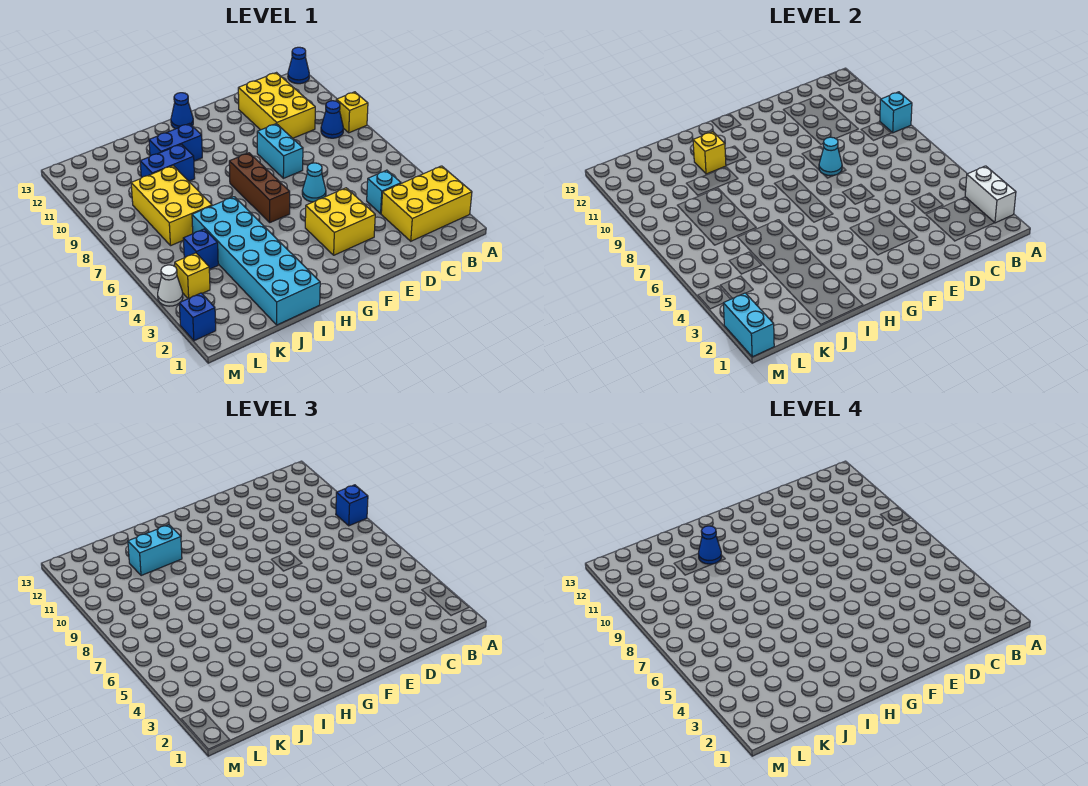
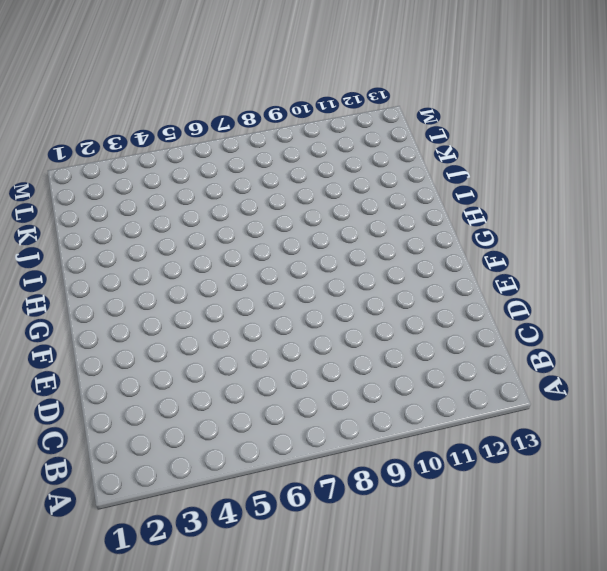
none -> yellow 2x3 brick [381,166,472,241]
none -> yellow 1x1 brick [336,92,368,133]
none -> blue 1x1 cone [288,47,309,84]

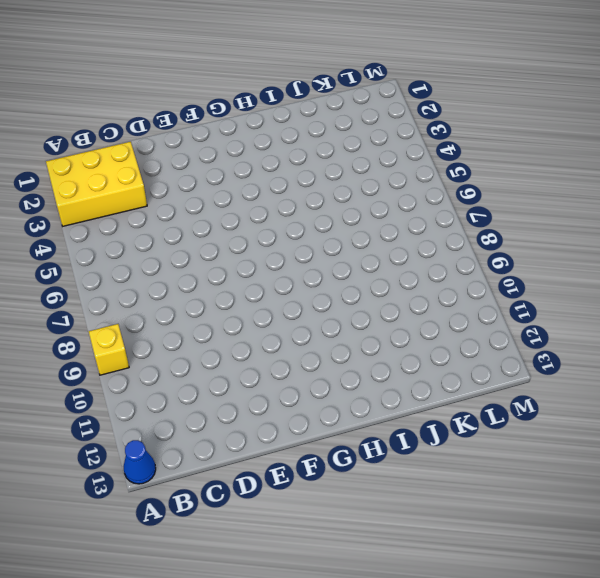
none -> blue 1x1 cone [321,101,344,138]
none -> cyan 1x1 brick [367,170,401,214]
none -> yellow 2x3 brick [238,73,315,138]

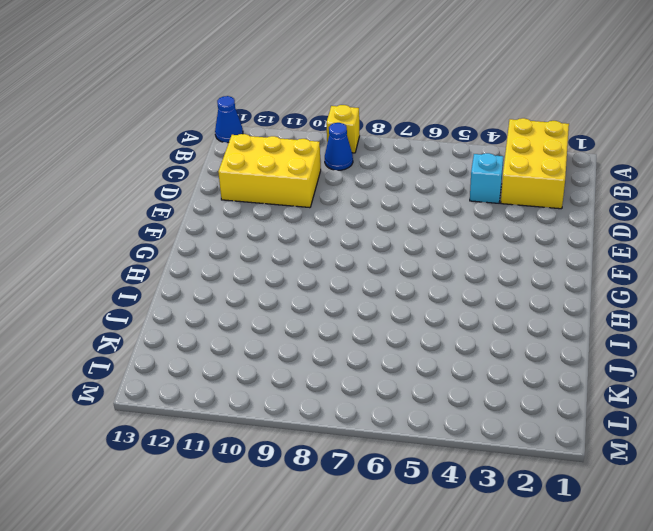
none -> yellow 2x2 brick [305,188,375,255]
none -> cyan 1x1 cone [302,163,326,202]
none -> cyan 1x2 brick [257,124,303,178]

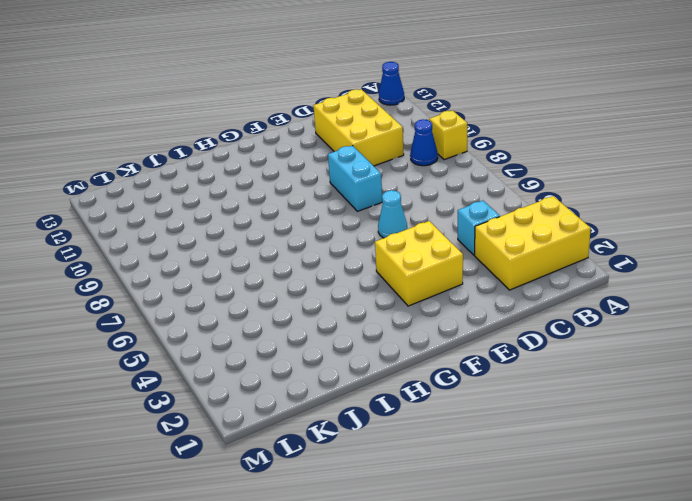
none -> brown 1x3 brick [229,153,290,222]
none -> blue 1x1 cone [171,93,193,129]
none -> blue 1x2 brick [149,124,202,161]

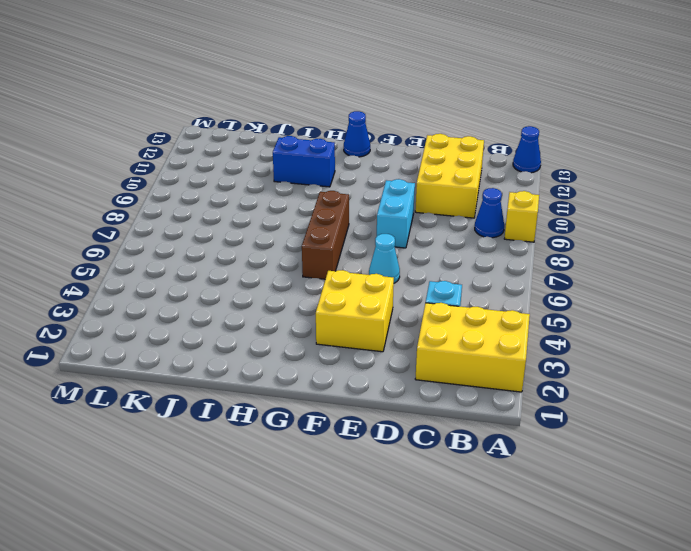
none -> cyan 2x6 brick [192,197,320,325]
none -> blue 1x2 brick [140,144,195,181]
none -> yellow 2x3 brick [131,166,212,246]

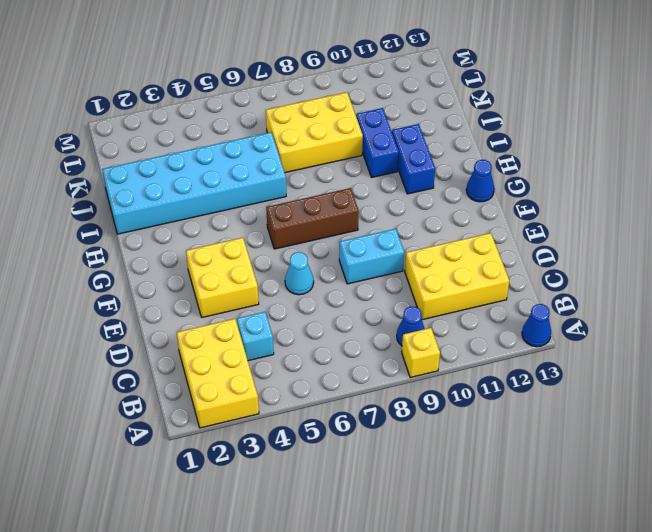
none -> blue 1x1 brick [183,229,218,269]
none -> yellow 1x1 brick [175,253,210,299]
none -> blue 1x1 brick [179,293,216,341]

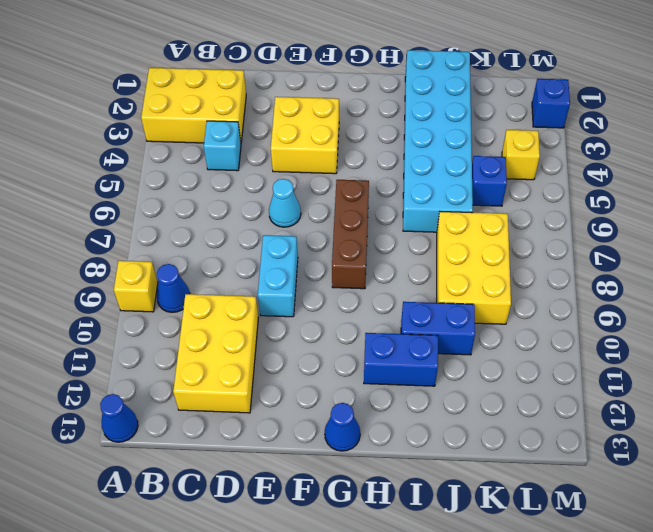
none -> white 1x1 cone [158,265,183,306]
none -> white 1x2 brick [965,166,1016,223]
none -> cyan 1x1 brick [880,92,912,133]

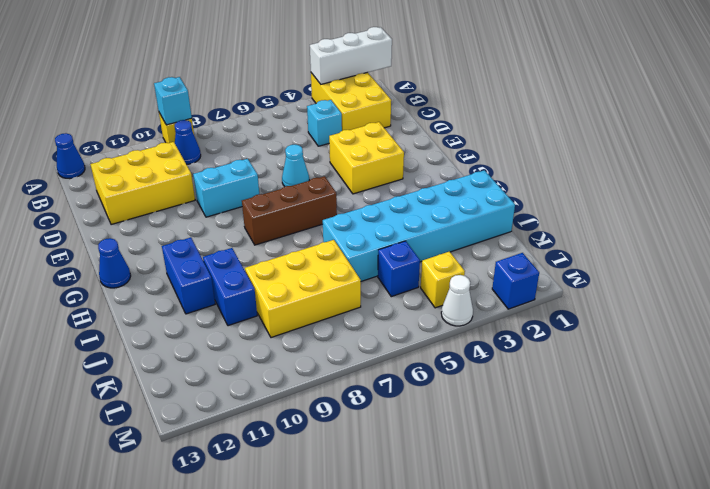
white 1x3 brick [310,27,392,84] -> white 1x2 brick [965,166,1016,223]
none -> cyan 1x1 cone [819,137,842,176]
none -> yellow 1x1 brick [693,132,726,174]
none -> cyan 1x2 brick [723,293,774,357]

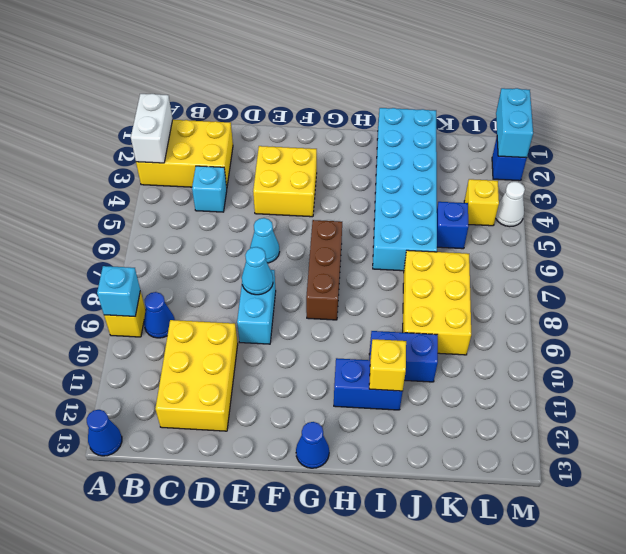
none -> blue 1x1 brick [336,485,368,526]
none -> cyan 1x2 brick [128,525,182,576]
none -> blue 1x1 cone [698,526,722,564]

